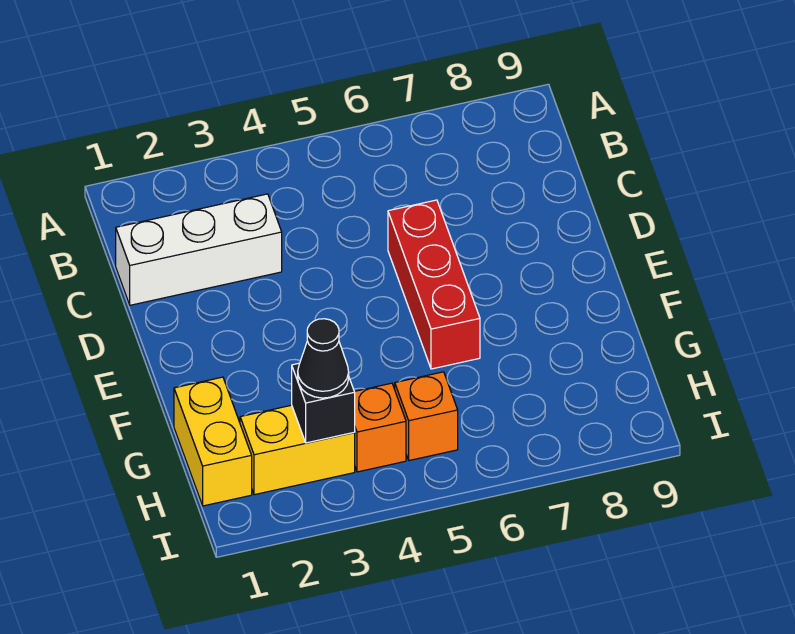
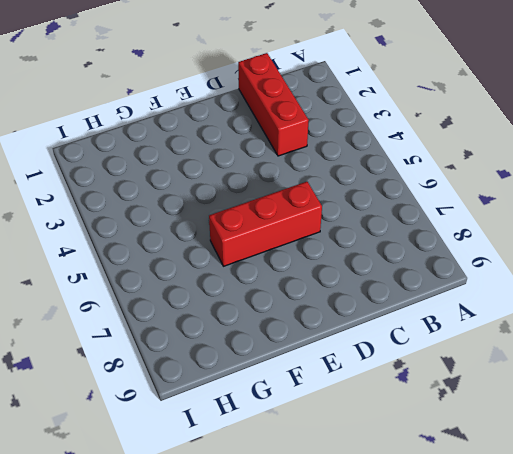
red 1x3 brick [238,53,309,156] -> white 1x3 brick [116,194,282,305]
none -> yellow 1x2 brick [174,377,252,506]
none -> yellow 1x2 brick [240,405,355,495]

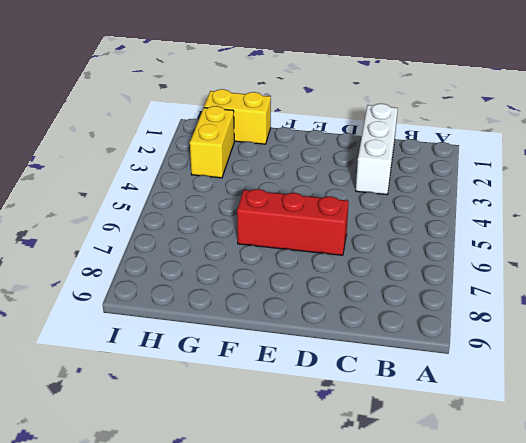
none -> orange 1x1 brick [354,383,406,472]
none -> orange 1x1 brick [395,372,458,461]

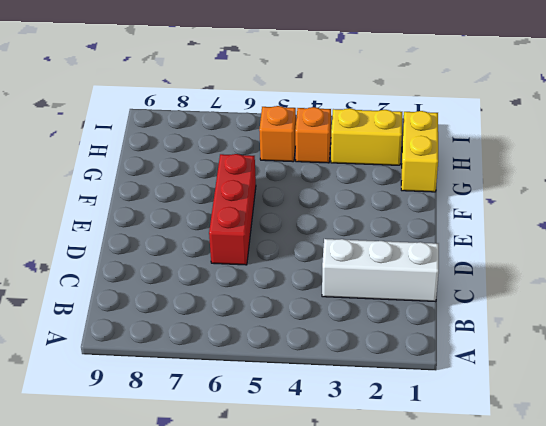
none -> black 1x1 brick [292,363,355,443]
none -> black 1x1 cone [298,319,349,398]

